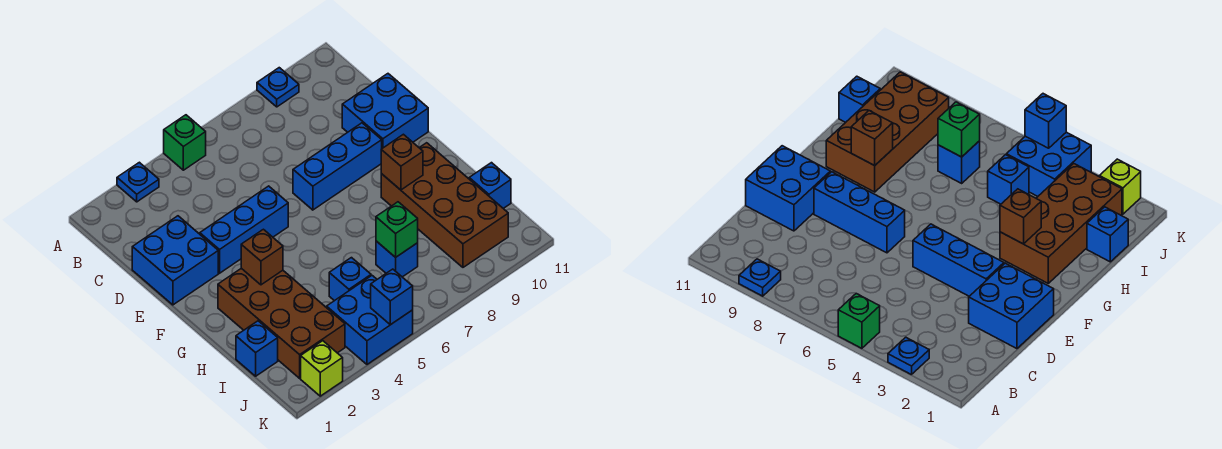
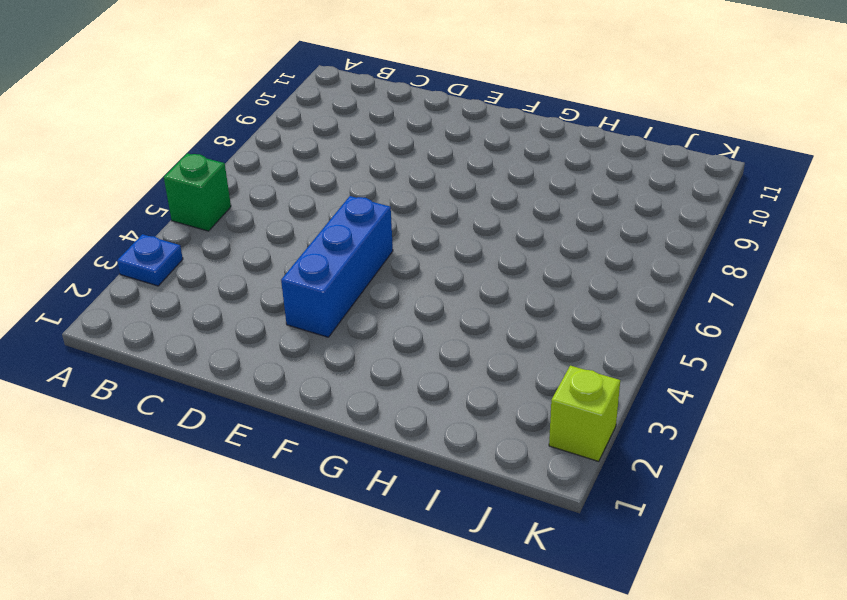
none -> blue 1x1 plate [257,68,299,107]
none -> blue 2x2 brick [132,216,218,305]
none -> blue 2x2 brick [342,74,428,148]

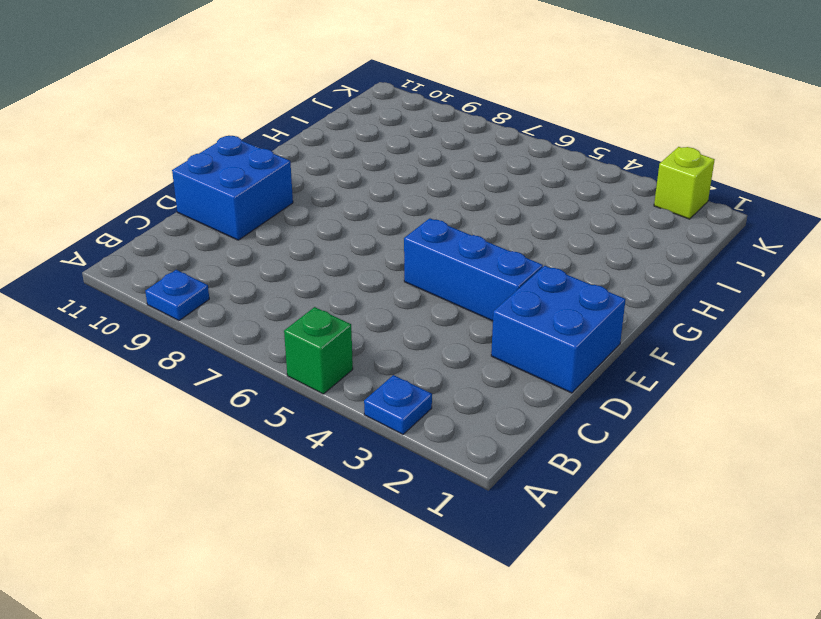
none -> blue 1x3 brick [293,123,382,210]
none -> brown 2x4 brick [218,268,345,378]
none -> brown 2x4 brick [381,143,508,267]

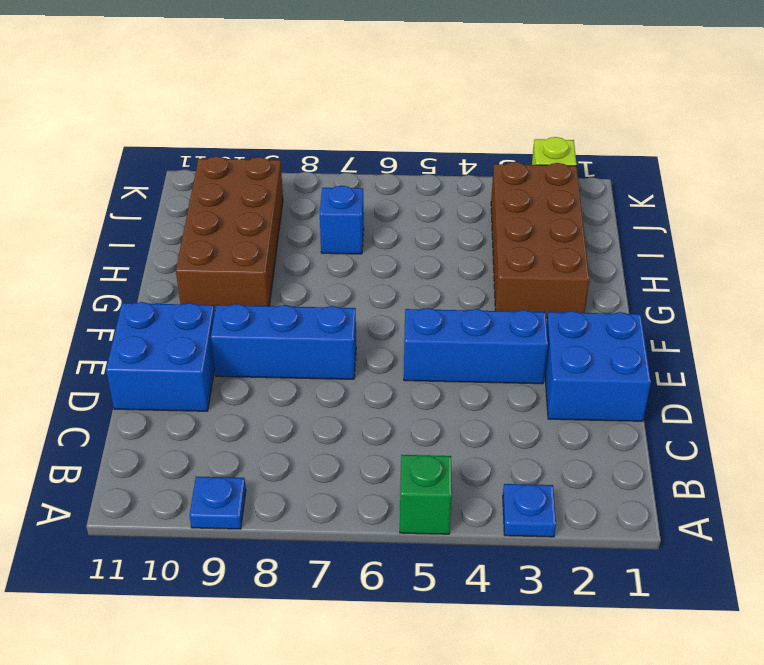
none -> blue 1x1 brick [236,321,278,376]
none -> blue 1x1 brick [329,258,371,301]
none -> blue 1x1 brick [469,163,511,208]

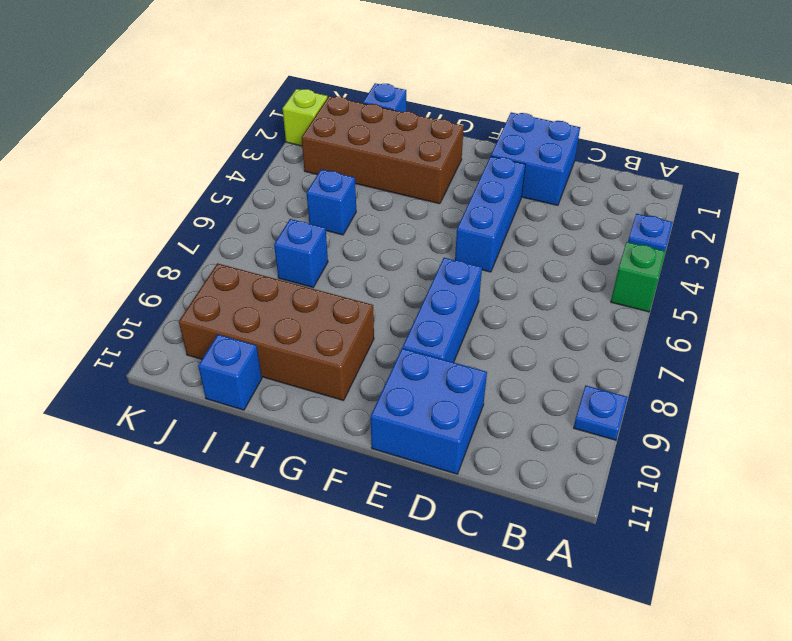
none -> blue 2x2 brick [327,276,413,364]
none -> brown 1x1 brick [241,229,283,285]
none -> brown 1x1 brick [381,134,423,190]

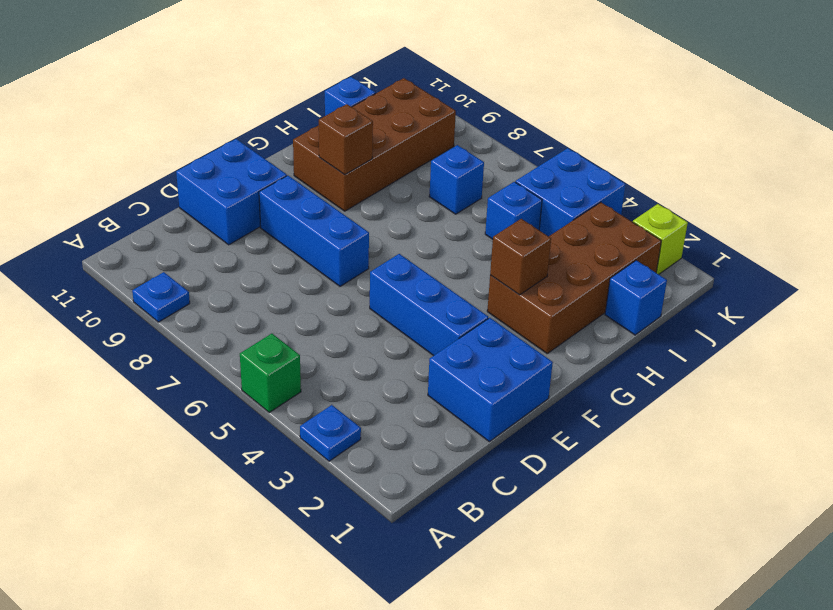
none -> green 1x1 brick [376,202,418,257]
none -> blue 1x1 brick [371,269,413,325]

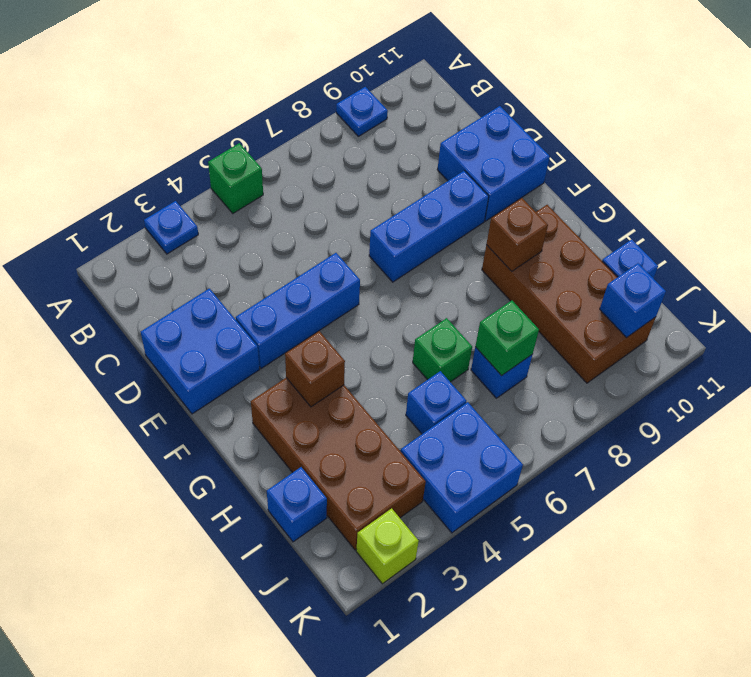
green 1x1 brick [413,318,472,382] -> none
blue 1x1 brick [600,263,666,337] -> blue 1x1 brick moved to [371,269,413,325]

